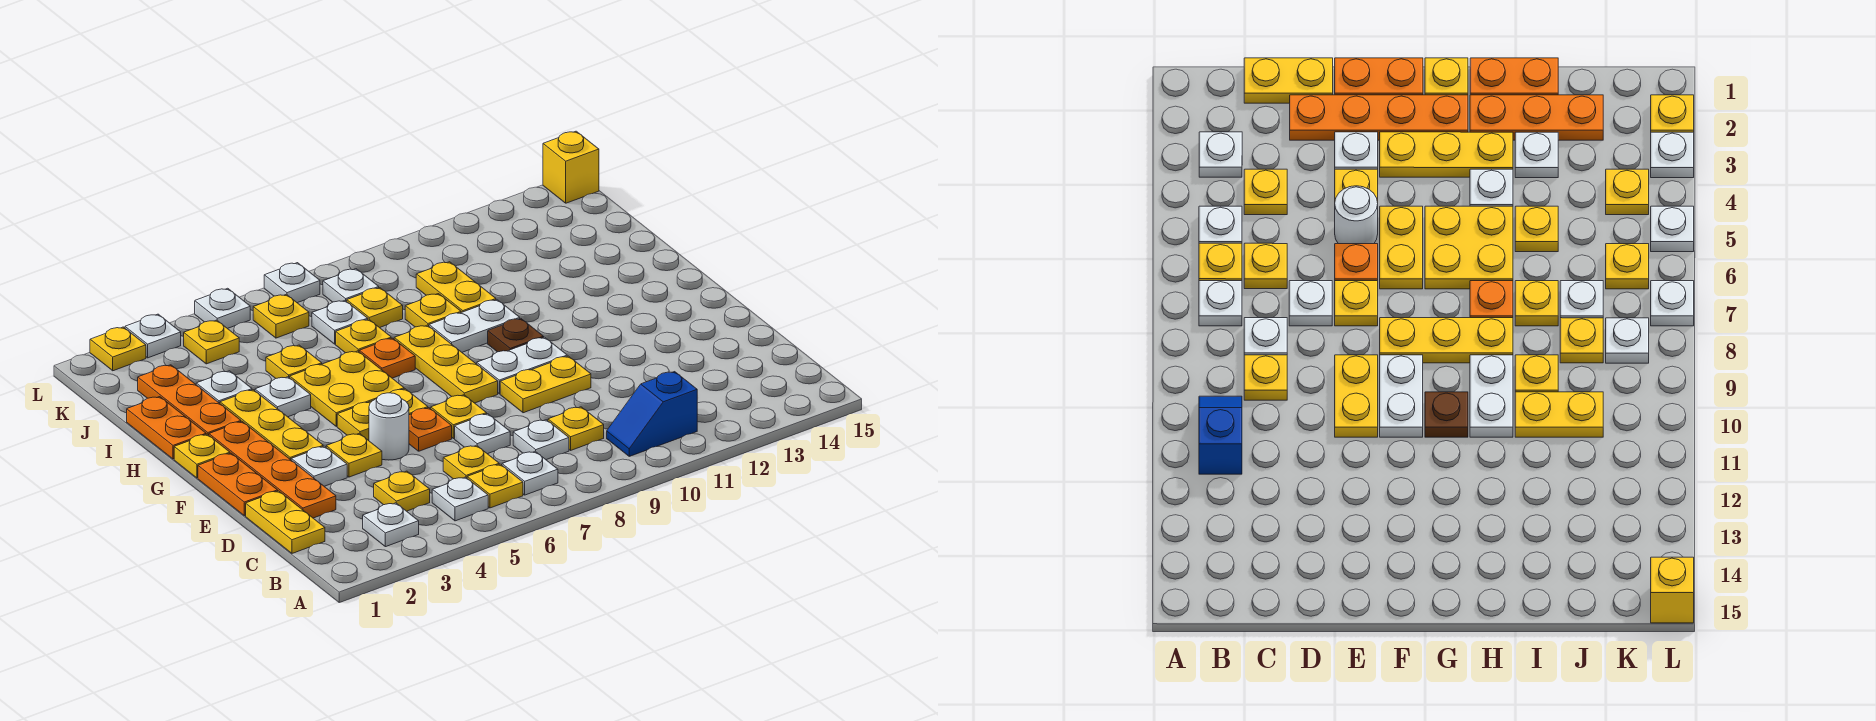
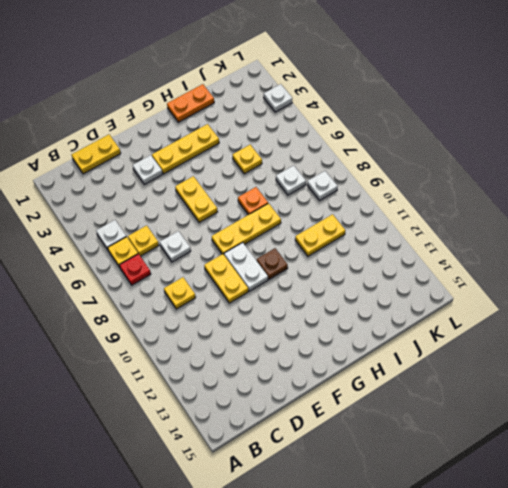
red 1x1 plate [120,254,151,285] -> white 1x1 plate [502,451,558,495]
none -> white 1x1 plate [363,503,419,547]
none -> blue 1x2 slope [607,372,697,456]
none -> yellow 1x1 plate [374,471,430,511]
none -> white 1x1 plate [513,420,569,460]

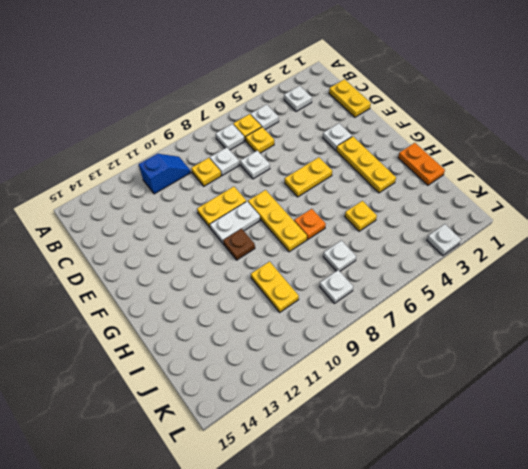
none -> yellow 1x1 plate [374,471,430,511]
none -> orange 1x4 plate [209,422,336,518]
none -> orange 1x2 plate [198,453,278,516]
none -> yellow 1x1 plate [326,433,382,477]

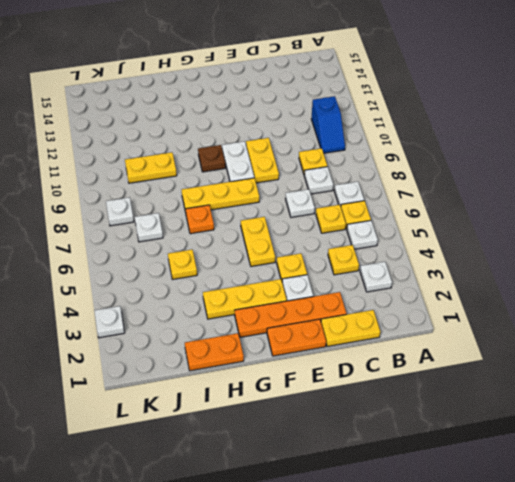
none -> white 1x1 round brick [369,393,409,460]
none -> orange 1x1 plate [409,408,452,451]
none -> yellow 1x1 plate [431,395,487,439]
none -> yellow 1x1 plate [174,434,230,478]

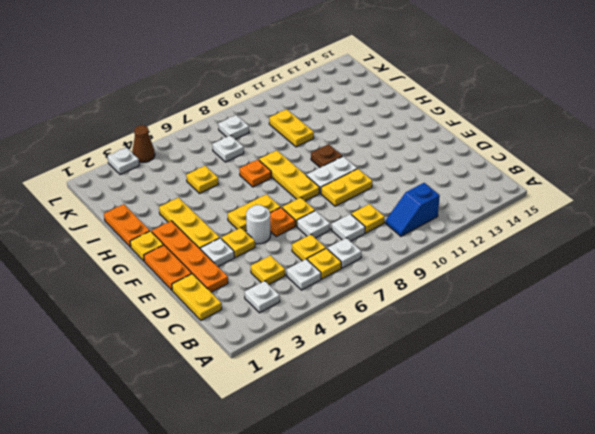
brown 1x1 cone [132,125,155,162] -> none
none -> yellow 2x2 plate [290,351,404,426]
none -> orange 1x3 plate [138,365,241,435]
none -> white 1x1 plate [255,377,311,417]
none -> white 1x2 plate [429,300,520,352]

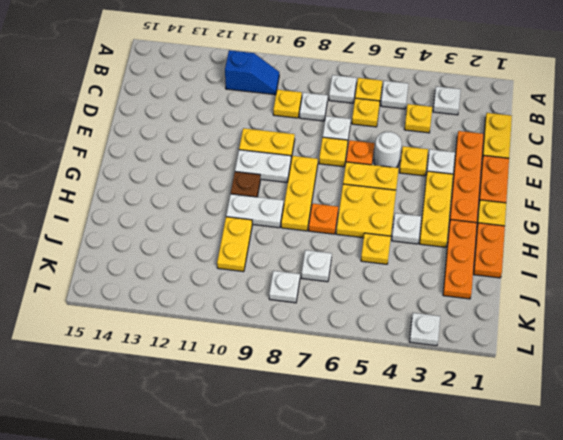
none -> white 1x1 plate [196,371,252,403]
none -> yellow 1x1 plate [336,319,391,353]
none -> yellow 1x1 plate [405,294,461,327]
none -> yellow 1x1 plate [347,288,403,328]

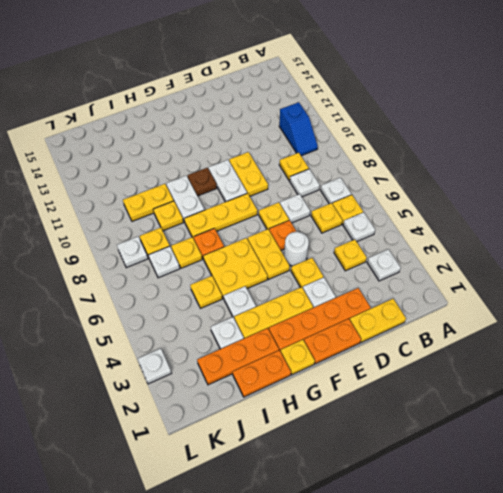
none -> yellow 1x1 plate [184,320,239,364]
none -> yellow 1x1 plate [253,294,309,338]
none -> yellow 1x1 plate [90,327,146,371]
none -> white 1x1 plate [195,288,250,329]

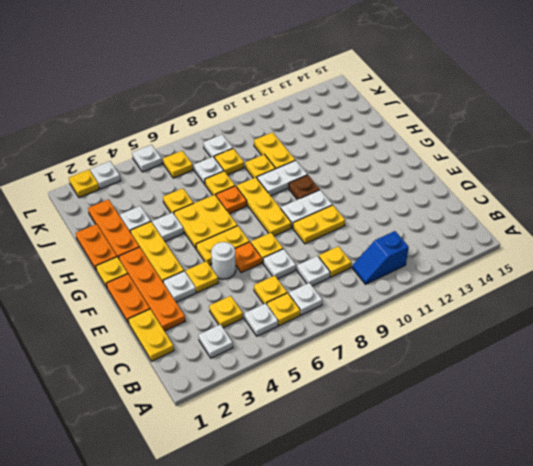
none -> yellow 1x1 plate [184,320,239,364]
none -> white 1x1 plate [264,263,320,303]
none -> yellow 1x1 brick [543,131,599,203]

